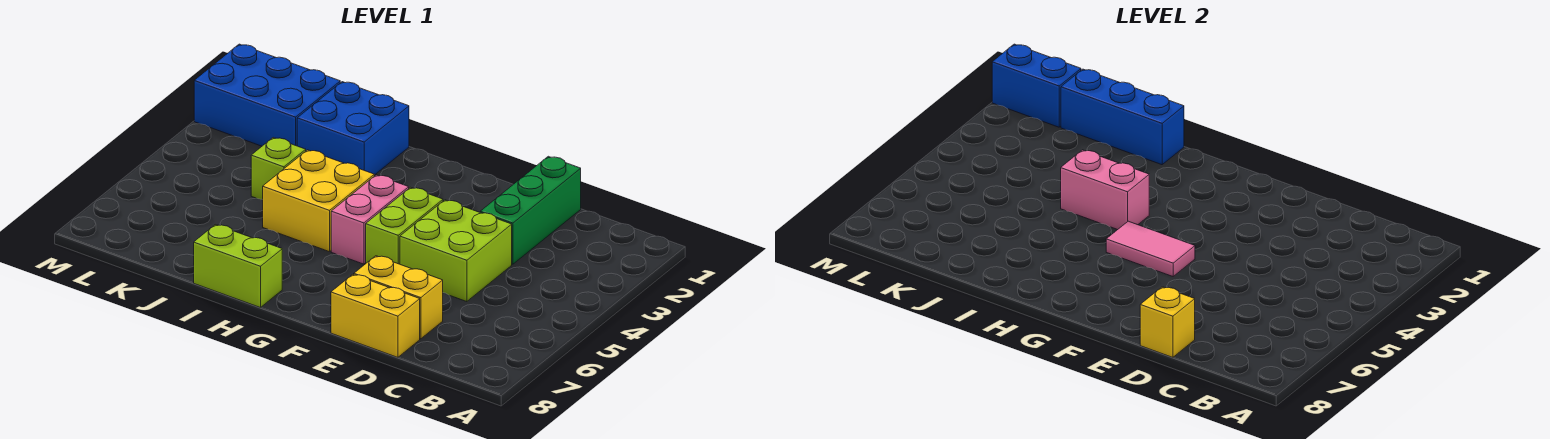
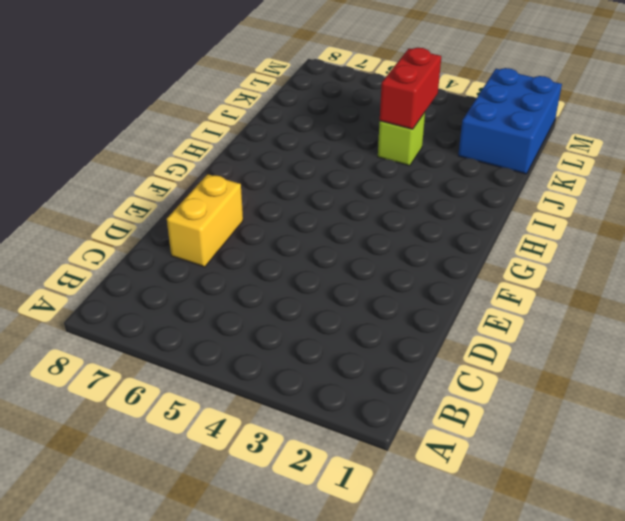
red 1x2 brick [380,48,441,129] -> none
none -> green 1x3 brick [480,156,581,264]
none -> lime 2x2 brick [400,200,512,302]
none -> yellow 1x2 brick [331,275,420,357]

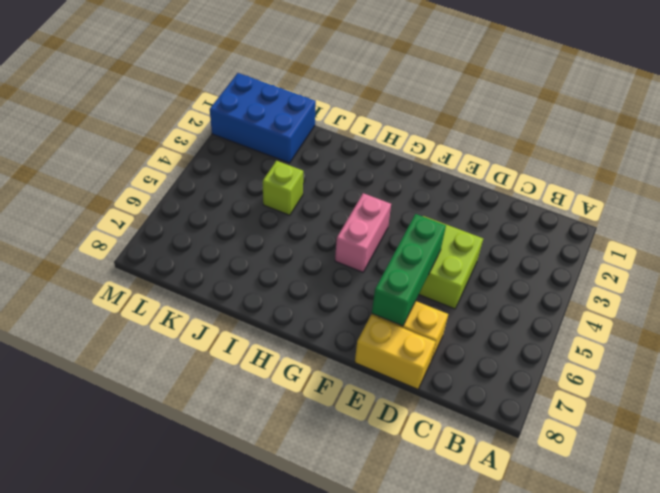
green 1x3 brick [372,214,446,326] -> green 1x3 brick moved to [480,156,581,264]
none -> lime 1x2 brick [366,187,443,264]
none -> yellow 2x2 brick [263,150,374,252]
none -> lime 1x2 brick [194,225,282,308]

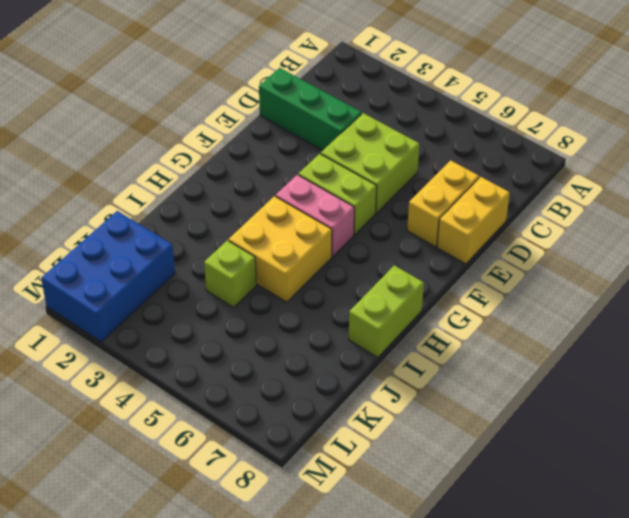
none -> blue 2x2 brick [297,82,409,175]
none -> yellow 1x1 brick [1140,287,1195,357]
none -> pink 1x2 tile [1106,221,1195,276]

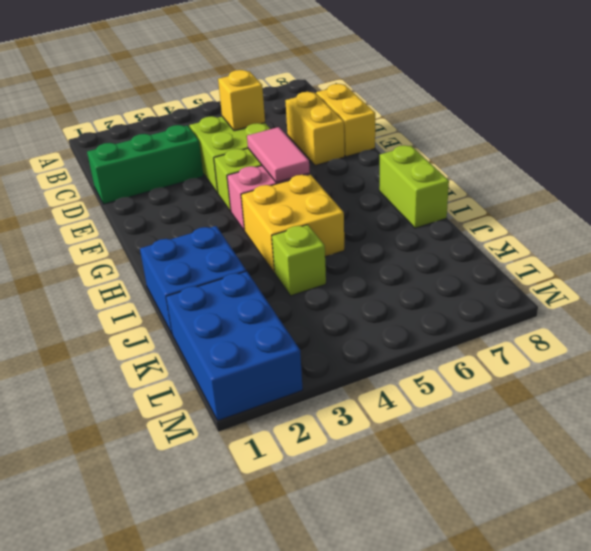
yellow 1x1 brick [218,70,265,131] -> yellow 1x1 brick moved to [1140,287,1195,357]
none -> pink 1x2 brick [1061,150,1149,230]
none -> blue 1x3 brick [1061,69,1184,165]
none -> blue 1x2 brick [992,44,1081,127]

